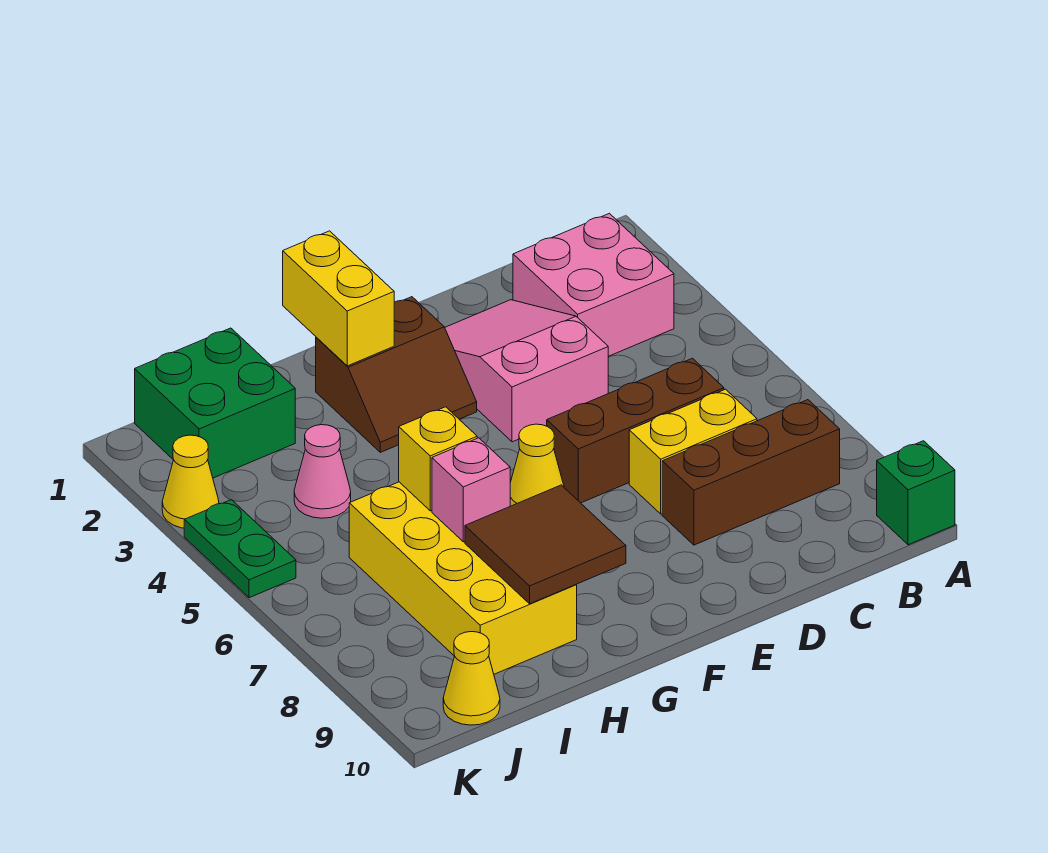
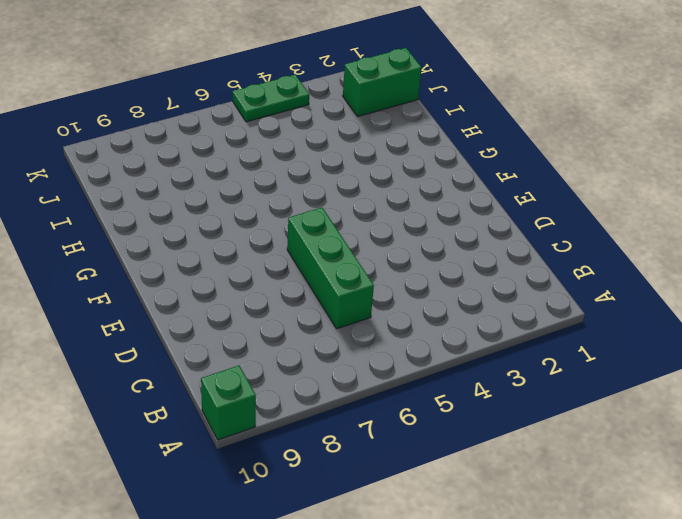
green 1x3 brick [287,208,374,329] -> brown 1x3 brick [547,358,724,503]
green 1x2 brick [343,48,422,117] -> green 2x2 brick [135,328,295,478]
none -> pink 2x2 brick [513,213,674,356]
none -> brown 1x3 brick [662,400,840,545]
none -> yellow 1x2 brick [629,389,757,514]

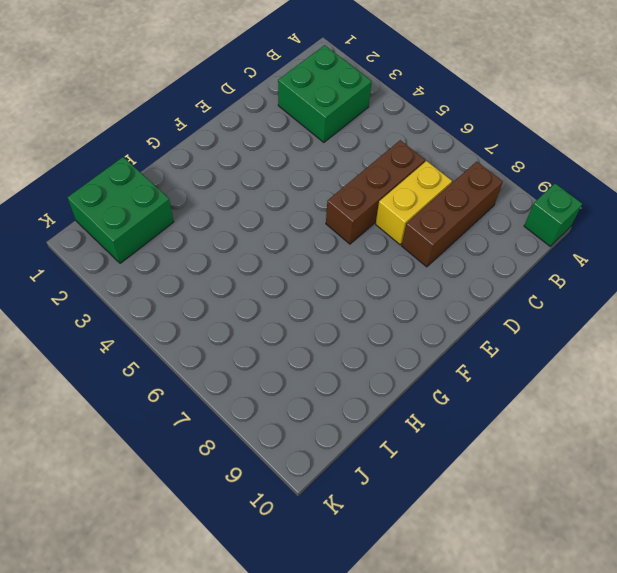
green 2x2 brick [278,45,372,142] -> pink 2x2 brick [513,213,674,356]
none -> pink 2x3 slope [445,300,608,442]
none -> brown 2x2 slope [316,297,477,452]
none -> yellow 1x1 cone [510,424,564,506]

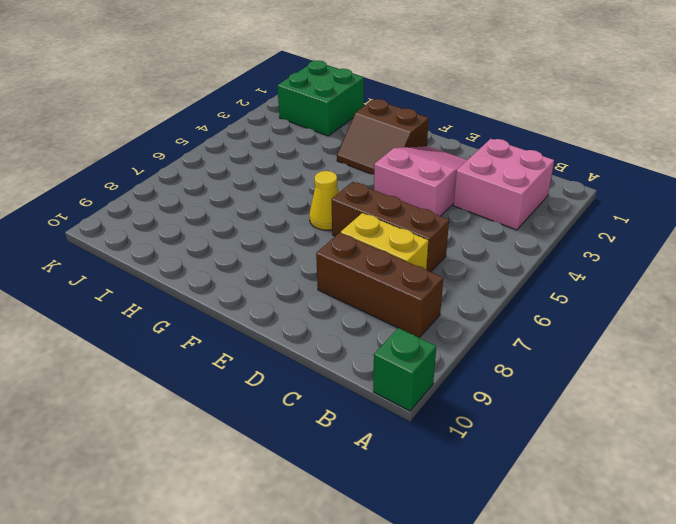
none -> yellow 2x4 brick [349,482,577,674]
none -> pink 1x1 cone [294,425,351,518]
none -> yellow 1x1 cone [443,632,500,725]

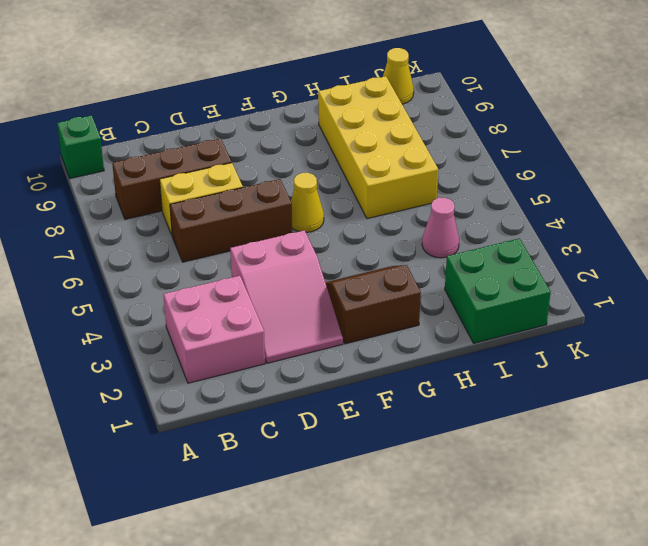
none -> yellow 1x1 cone [162,435,219,528]
none -> green 1x2 plate [184,500,296,598]
none -> yellow 1x2 brick [283,231,394,366]

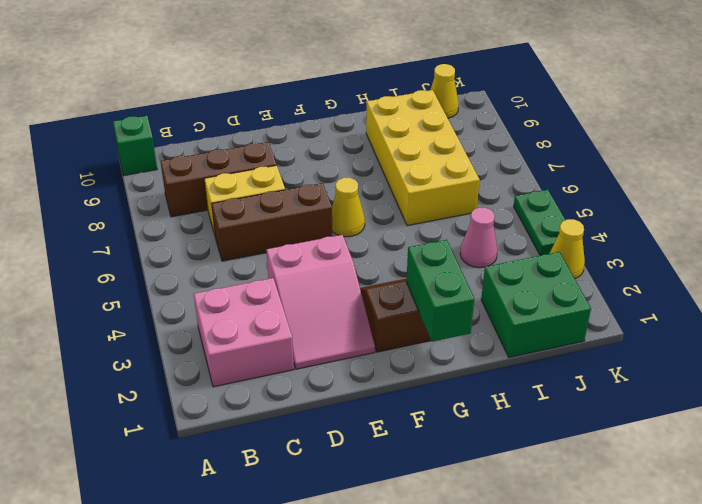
green 1x2 brick [406,240,474,342] -> yellow 1x2 brick [283,231,394,366]
none -> brown 2x2 tile [465,485,626,604]
none -> yellow 1x1 brick [399,407,477,511]
none -> pink 1x1 brick [432,438,510,542]

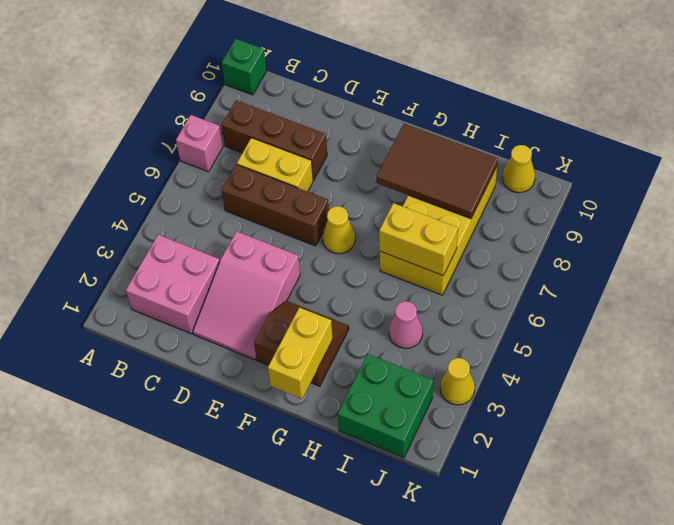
pink 1x1 brick [176,115,223,172] -> pink 1x1 brick moved to [432,438,510,542]
brown 2x3 tile [376,124,498,219] -> brown 2x2 tile [465,485,626,604]
yellow 1x2 brick [379,203,458,276] -> yellow 1x1 brick [399,407,477,511]
none -> green 1x2 plate [184,500,296,598]

